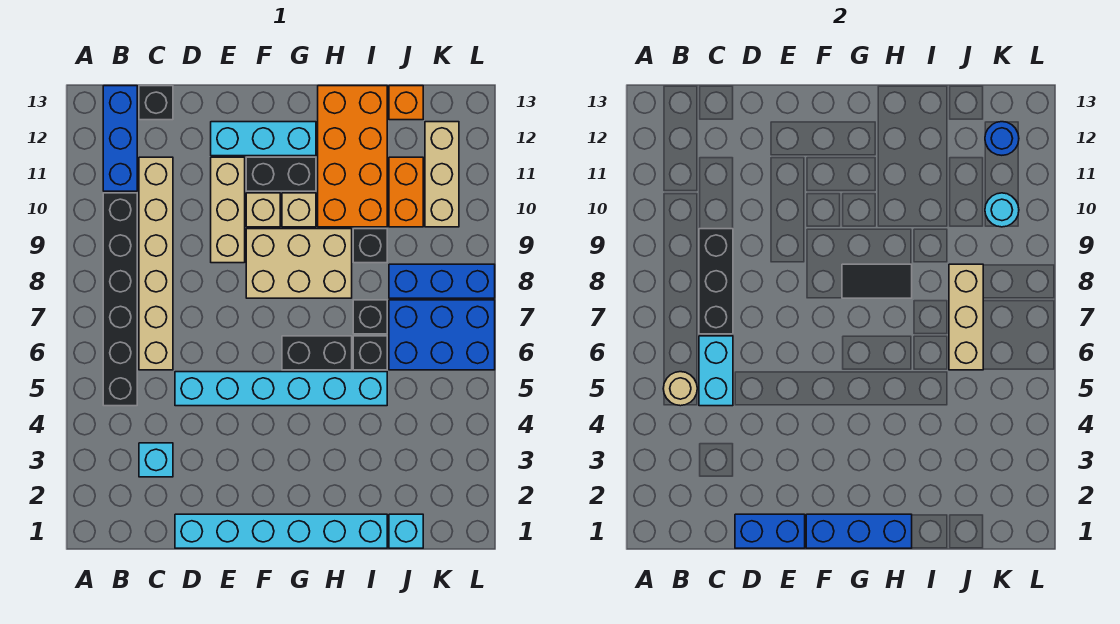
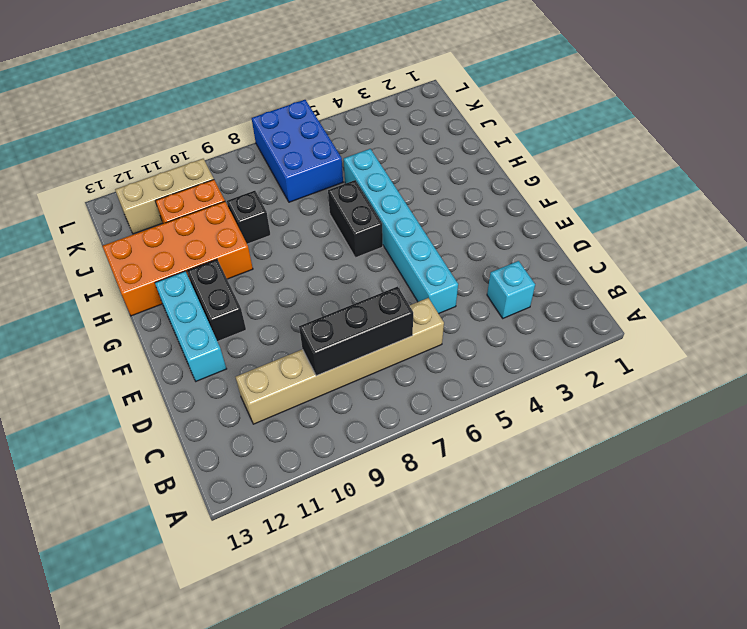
none -> black 1x6 brick [103,193,137,406]
none -> blue 1x3 brick [103,86,137,191]
none -> black 1x1 brick [139,86,173,120]
none -> cyan 1x6 brick [175,514,387,548]

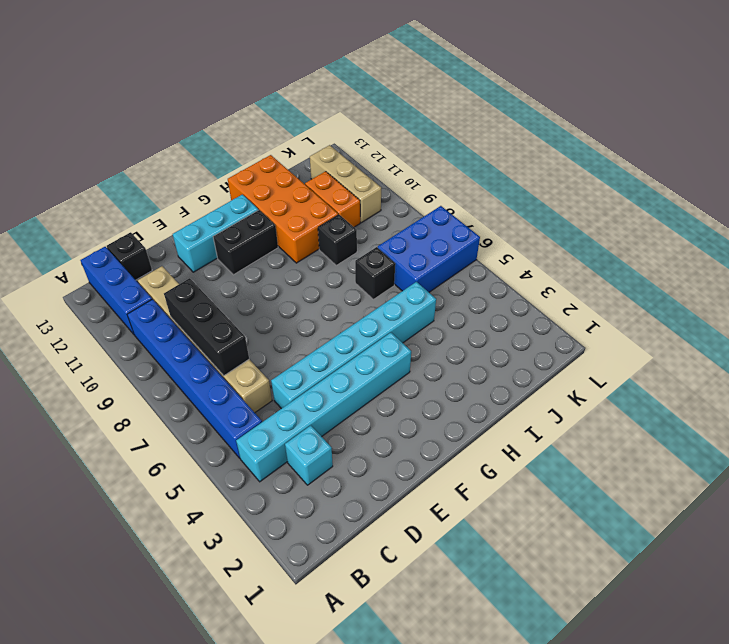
cyan 1x6 brick [236,333,411,482] -> cyan 1x6 brick moved to [175,514,387,548]
blue 1x6 brick [127,299,262,458] -> black 1x6 brick [103,193,137,406]
none -> tan 1x3 brick [211,157,245,263]
none -> tan 2x3 brick [246,229,352,298]
none -> tan 1x1 brick [246,193,280,227]
none -> black 1x2 brick [282,336,352,370]

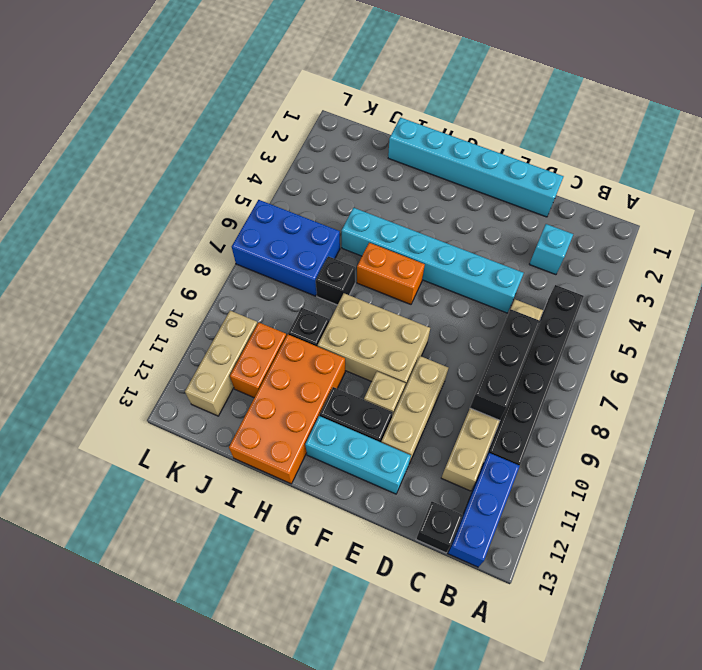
orange 1x2 brick [357,243,425,304] -> black 1x2 brick [282,336,352,370]
none -> tan 1x1 brick [282,193,316,227]
none -> black 1x1 brick [353,336,387,370]
none -> cyan 1x1 brick [389,514,423,548]
none -> blue 1x3 brick [389,264,495,298]

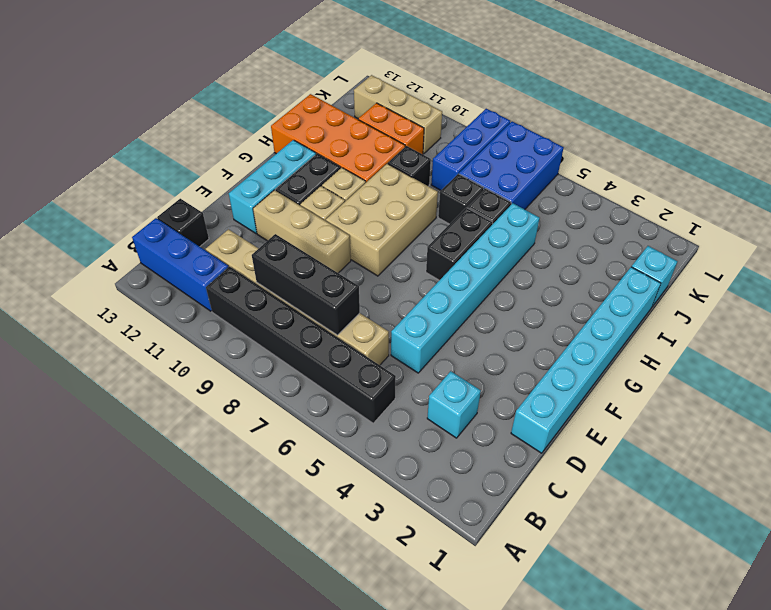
none -> orange 1x1 brick [389,86,423,120]
none -> tan 1x1 round brick [663,372,697,406]
none -> cyan 1x2 brick [699,336,733,406]
none -> blue 1x2 brick [735,514,805,548]

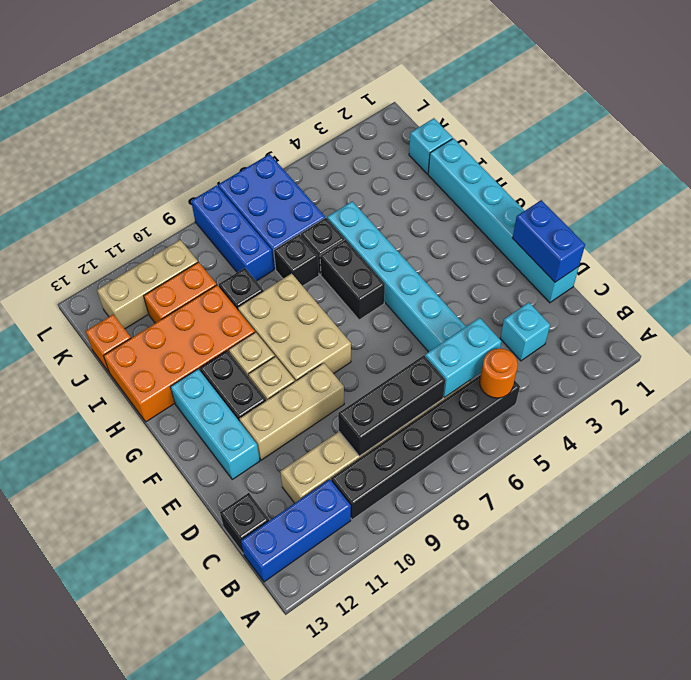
orange 1x1 round brick [480,348,518,398] -> tan 1x1 round brick [663,372,697,406]
none -> blue 1x3 brick [806,514,912,548]
none -> black 1x2 tile [842,264,912,298]
none -> tan 1x3 brick [949,264,983,370]
none -> cyan 1x1 round brick [985,193,1019,227]

